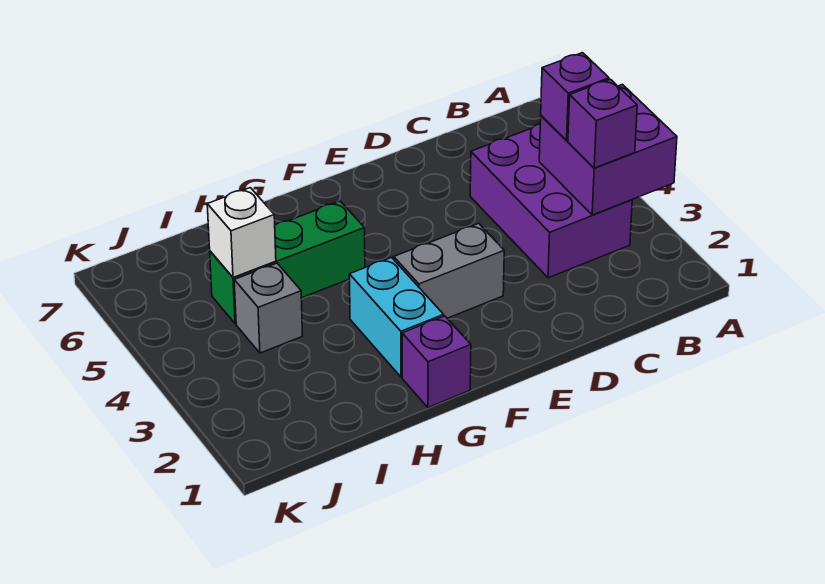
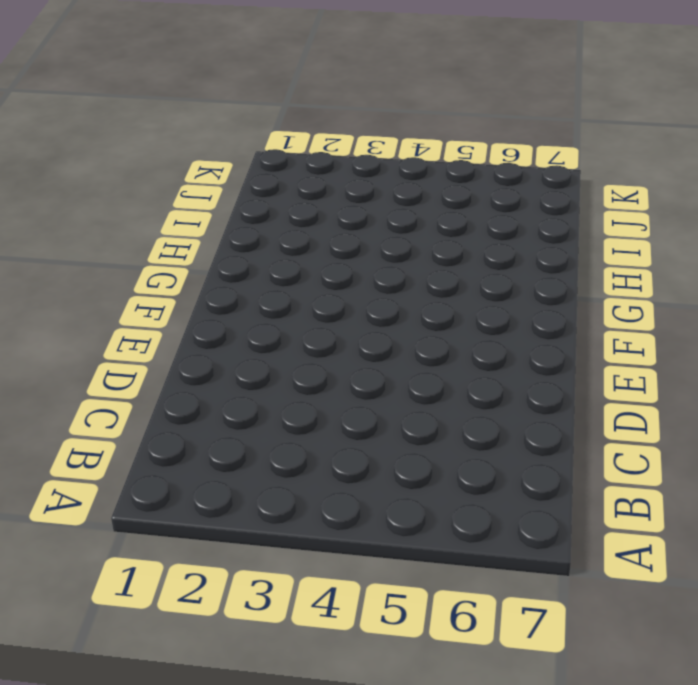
none -> purple 2x3 brick [470,124,632,278]
none -> grey 1x2 brick [394,223,504,318]

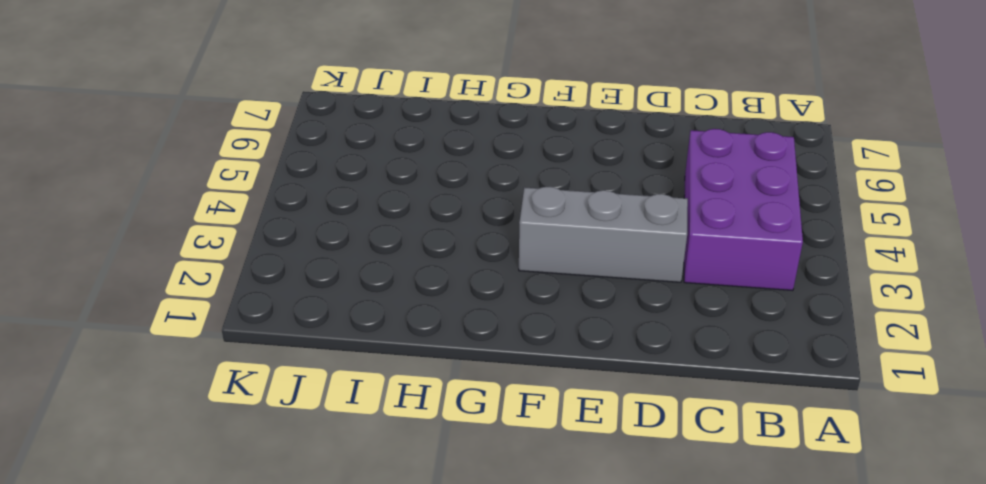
grey 1x3 brick [519,187,688,282] -> grey 1x2 brick [394,223,504,318]
none -> purple 1x1 brick [402,316,471,407]
none -> cyan 1x2 brick [349,258,444,377]

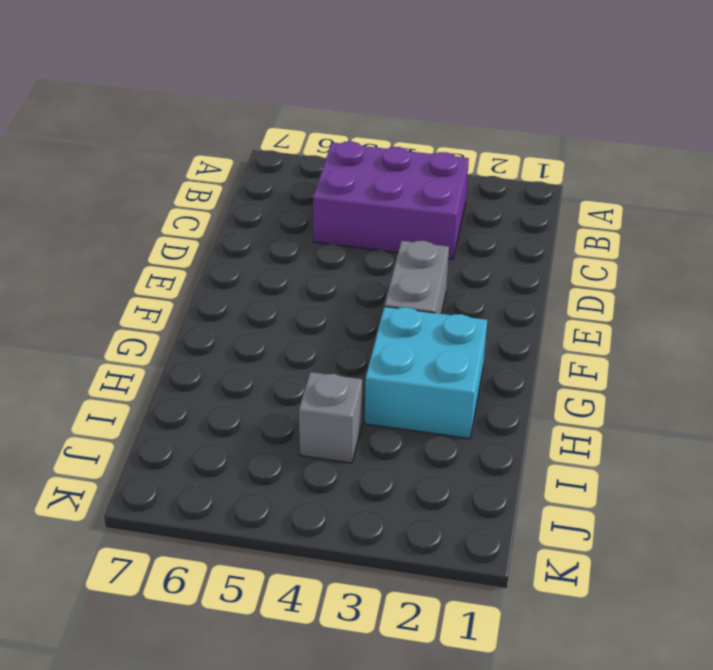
cyan 2x2 brick [365,306,487,439] -> cyan 1x2 brick [349,258,444,377]
none -> purple 1x1 brick [402,316,471,407]
none -> green 1x3 brick [210,201,365,324]

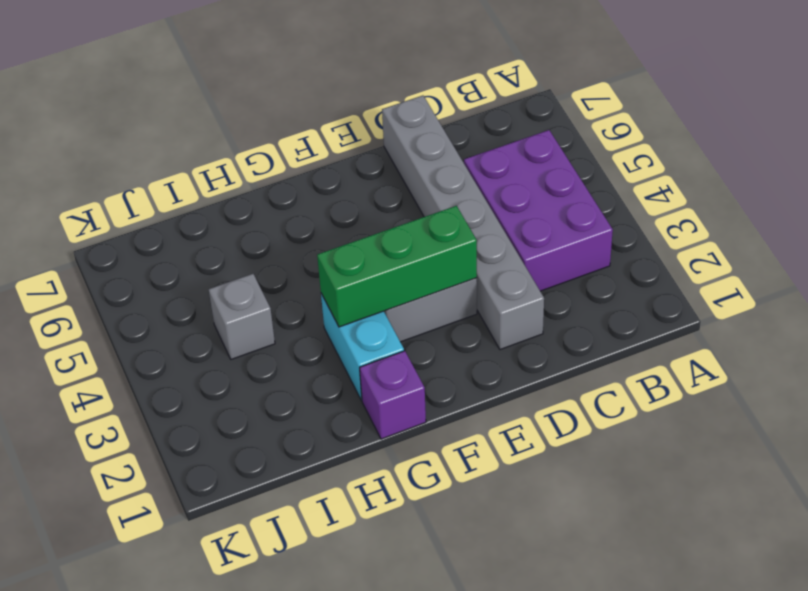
grey 1x6 brick [382,96,544,350] -> none
green 1x3 brick [317,206,477,327] -> green 1x3 brick moved to [210,201,365,324]
none -> purple 2x2 brick [539,84,677,215]
none -> white 1x1 brick [207,188,276,278]

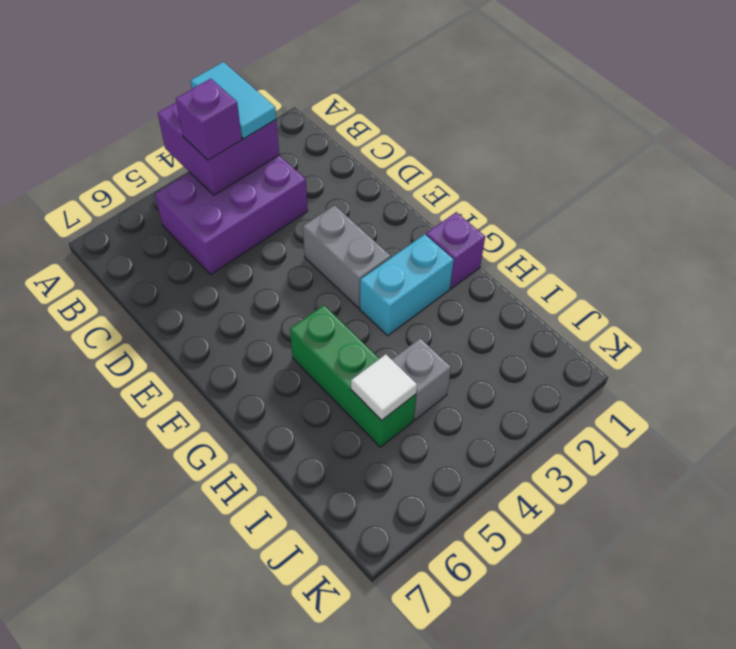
cyan 1x2 tile [191,62,276,139] -> purple 1x1 brick [568,79,637,168]
white 1x1 tile [351,354,417,420] -> white 1x1 brick [207,188,276,278]

